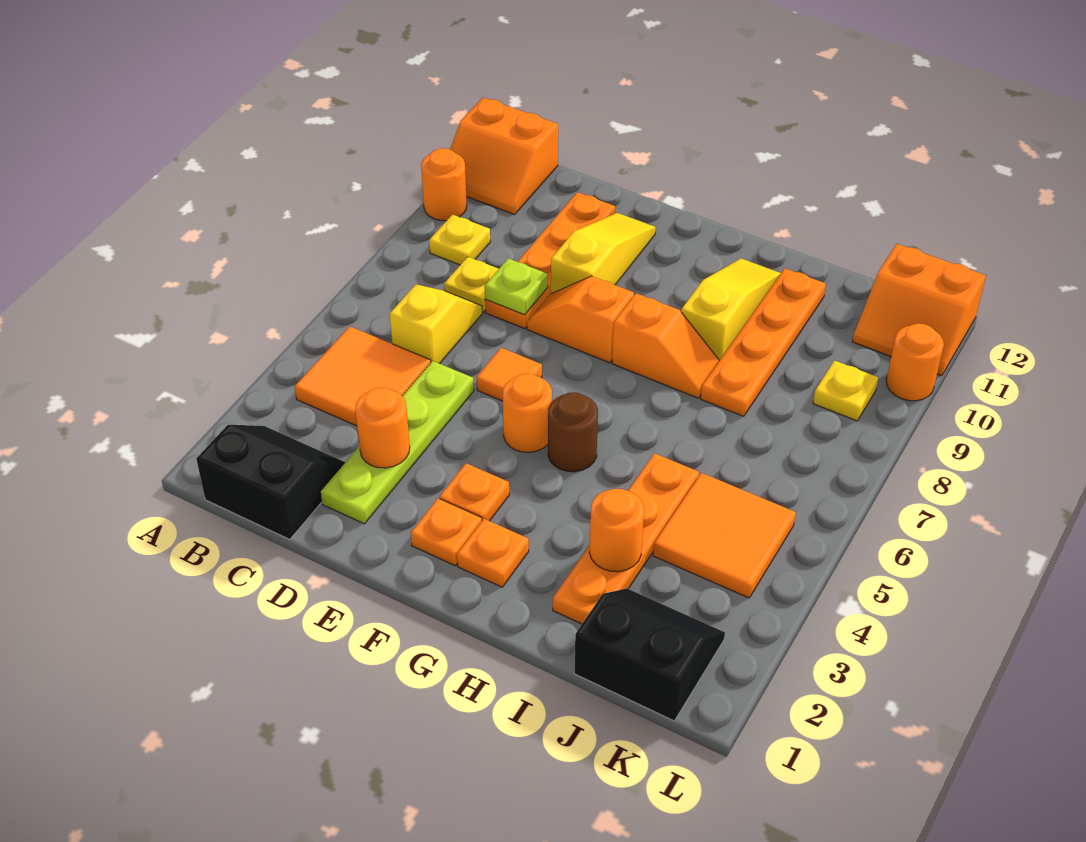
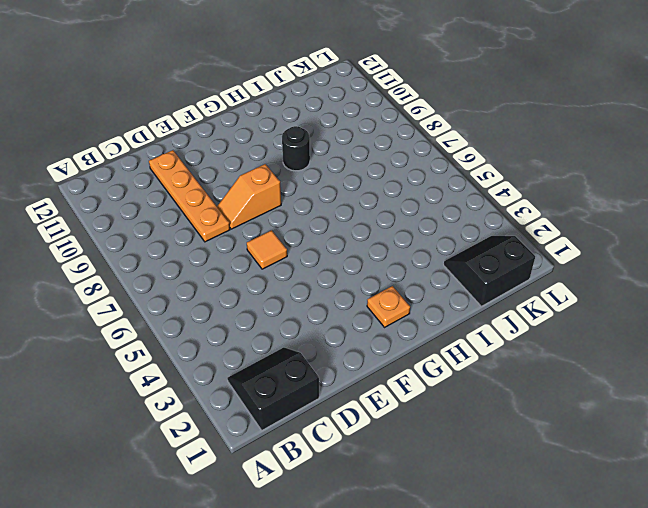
black 1x1 round brick [282,126,310,171] -> yellow 1x3 slope [681,258,781,360]
none -> orange 1x1 round brick [421,148,467,221]
none -> orange 2x2 slope [450,97,558,214]
none -> orange 2x2 tile [295,326,431,426]

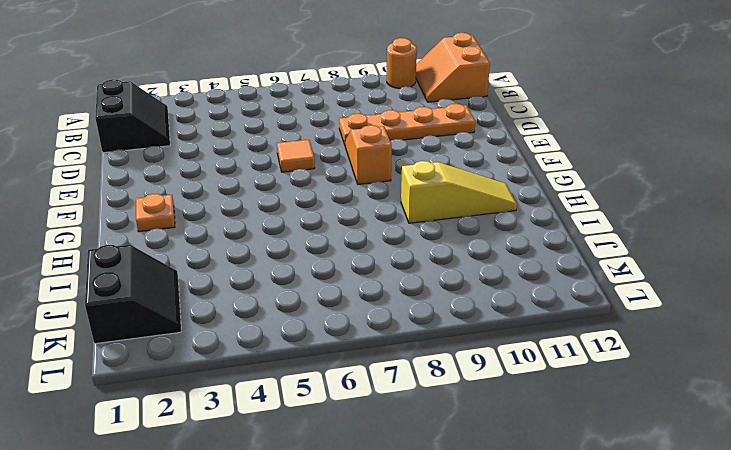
none -> orange 2x2 tile [295,326,431,426]
none -> yellow 1x1 plate [429,215,490,265]
none -> yellow 1x2 slope [390,285,482,364]

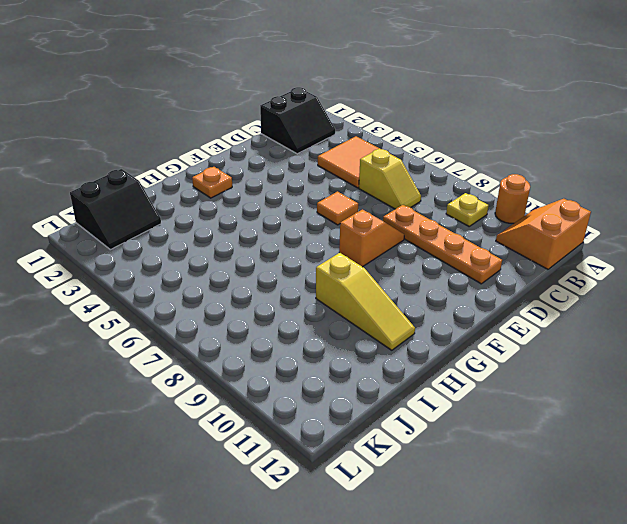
none -> yellow 1x1 plate [444,257,498,312]
none -> lime 1x4 plate [321,361,474,524]
none -> yellow 1x3 slope [551,213,656,294]

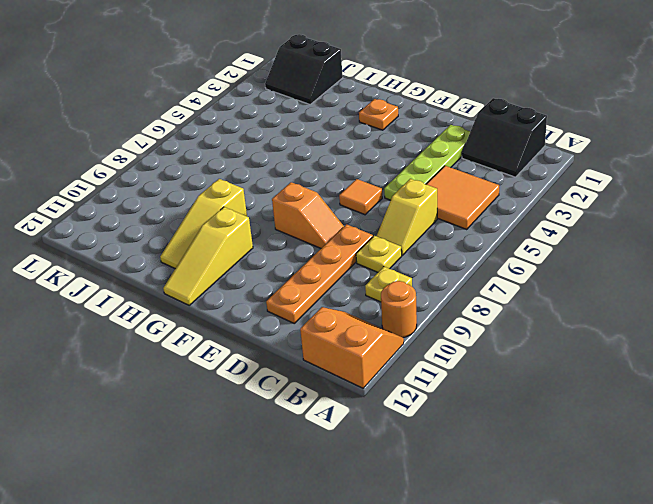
yellow 1x3 slope [163,207,253,305] -> yellow 1x3 slope moved to [551,213,656,294]
none -> orange 1x1 plate [411,498,482,566]
none -> orange 1x1 plate [439,463,509,521]
none -> orange 1x1 round brick [503,374,552,452]

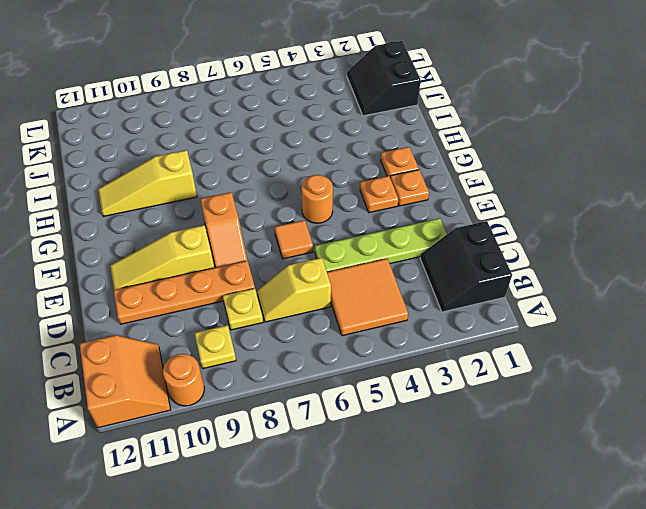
none -> brown 1x1 round brick [548,392,598,472]
none -> orange 1x2 slope [612,293,719,398]
none -> orange 1x4 plate [553,453,699,624]

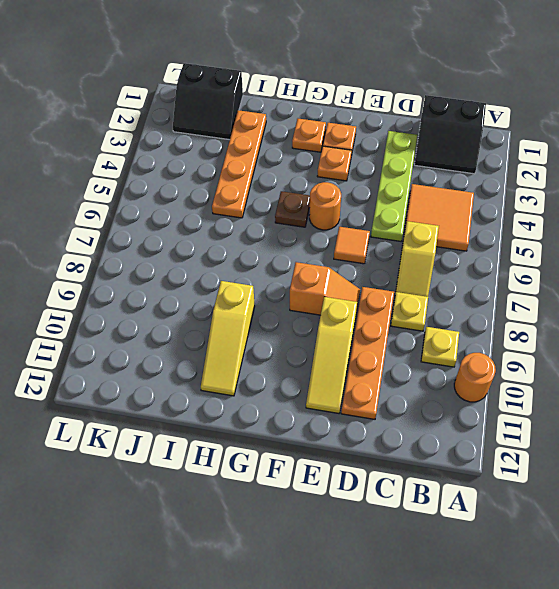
brown 1x1 plate [275,191,310,227] -> brown 1x1 round brick [548,392,598,472]
none -> orange 2x2 slope [450,97,558,214]
none -> orange 1x2 slope [612,293,719,398]
none -> orange 1x4 plate [701,268,826,416]

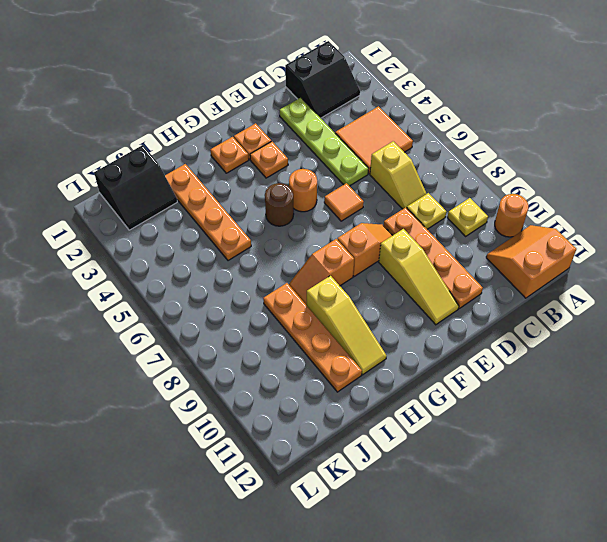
none -> orange 2x2 tile [653,473,796,598]
none -> yellow 1x1 plate [813,361,878,421]
none -> orange 2x2 slope [852,244,986,376]

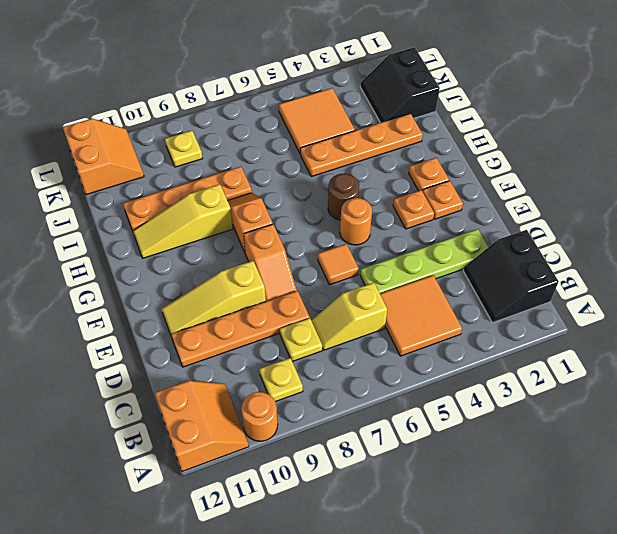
none -> orange 1x1 round brick [886,323,944,401]
none -> orange 1x1 round brick [355,388,410,468]
none -> lime 1x1 plate [485,258,548,315]

